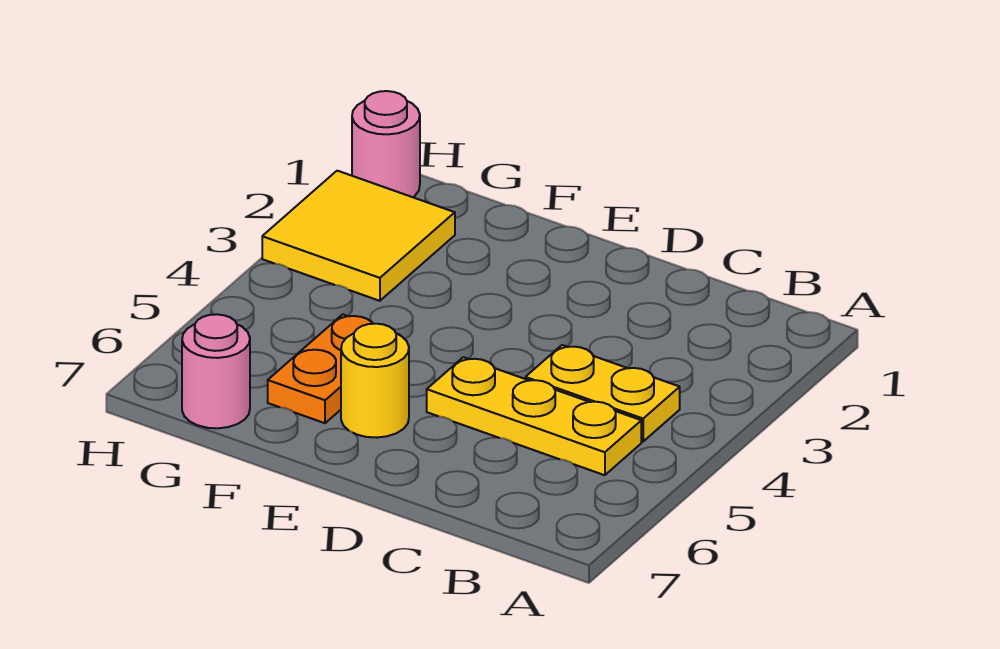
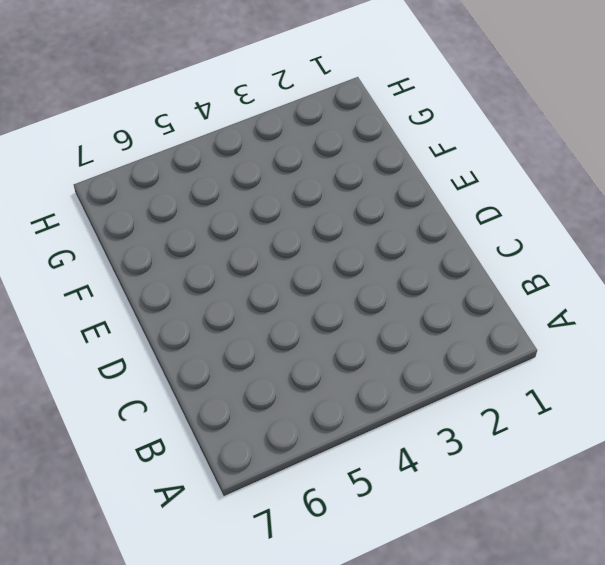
none -> yellow 1x2 plate [525,345,680,441]
none -> yellow 1x3 plate [427,357,641,475]

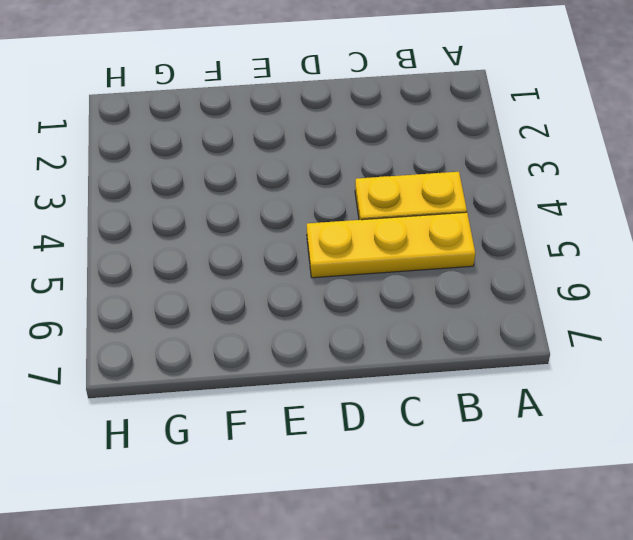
none -> yellow 1x1 round brick [341,324,409,438]
none -> orange 1x2 plate [268,314,400,423]

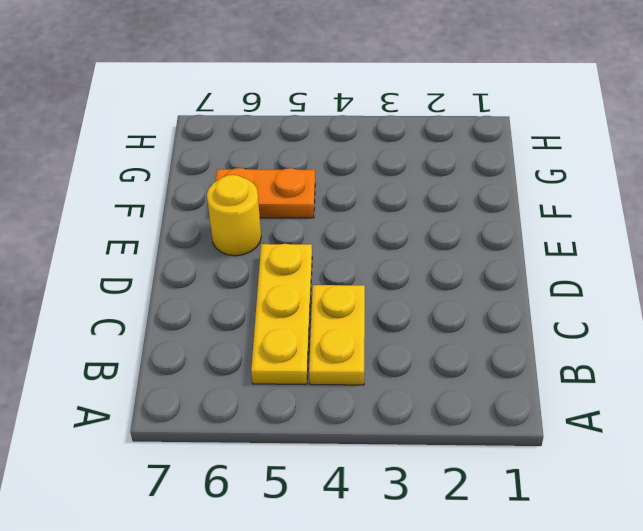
none -> yellow 2x2 tile [262,171,455,301]
none -> pink 1x1 round brick [182,314,250,428]

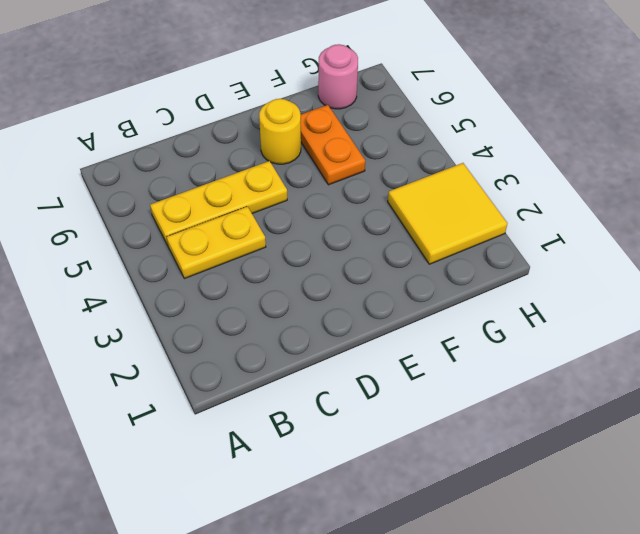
none -> pink 1x1 round brick [352,91,420,197]

